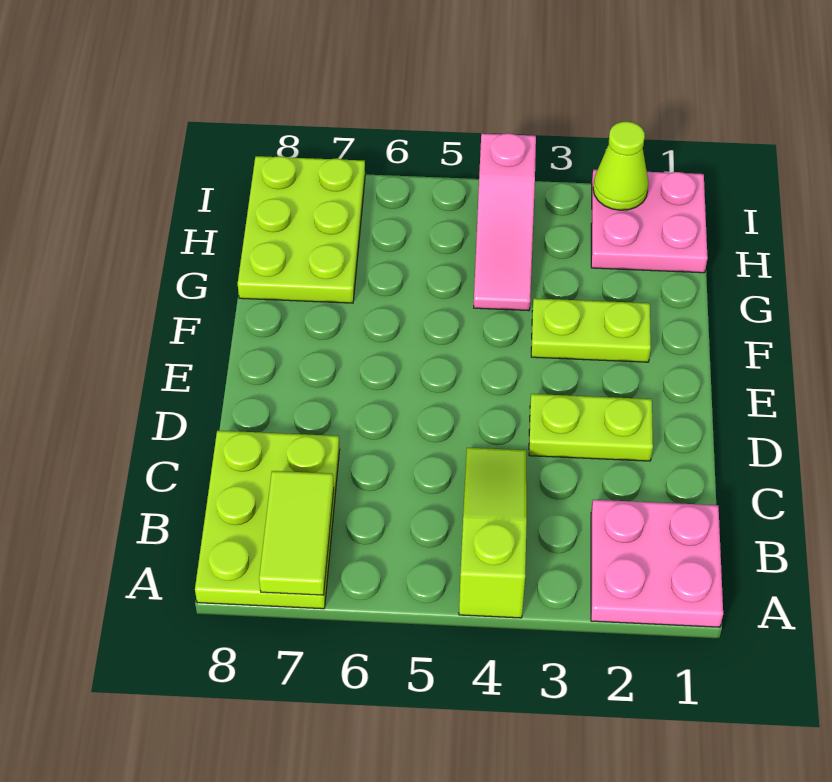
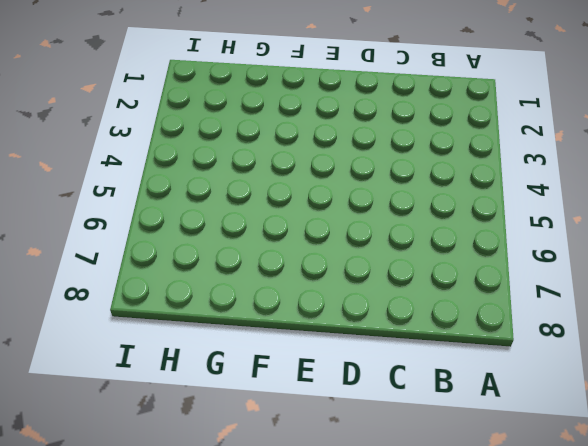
none -> pink 2x2 plate [591,500,723,627]
none -> lime 1x3 slope [459,448,527,618]

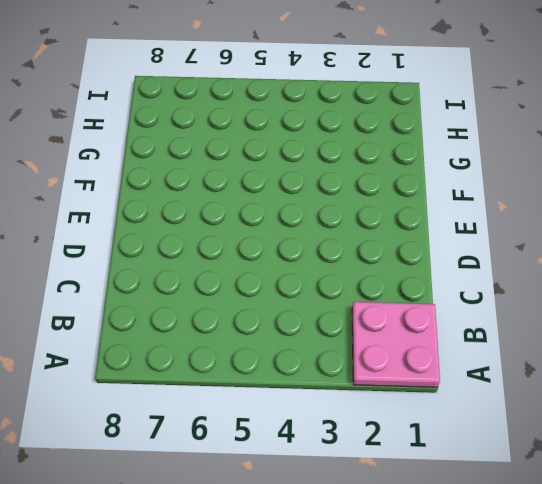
none -> lime 1x3 slope [459,448,527,618]
none -> lime 2x3 plate [195,431,340,609]

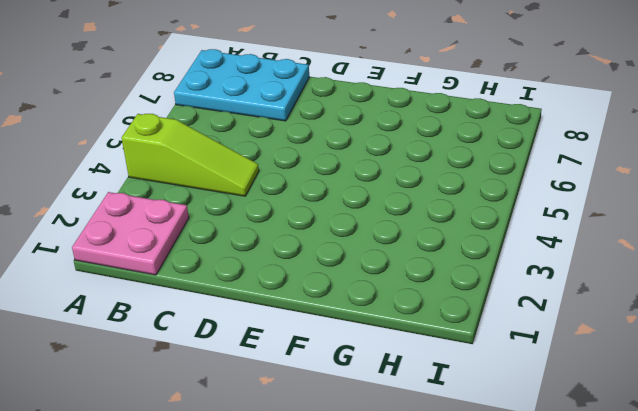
cyan 2x3 plate [174,49,309,121] -> lime 2x3 plate [195,431,340,609]
none -> lime 1x2 plate [529,394,653,461]
none -> lime 1x2 plate [531,298,651,362]

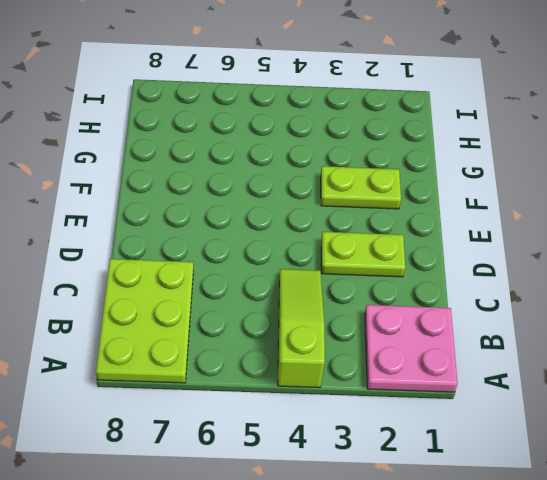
none -> pink 1x3 slope [474,133,536,311]
none -> lime 2x3 plate [238,156,365,303]

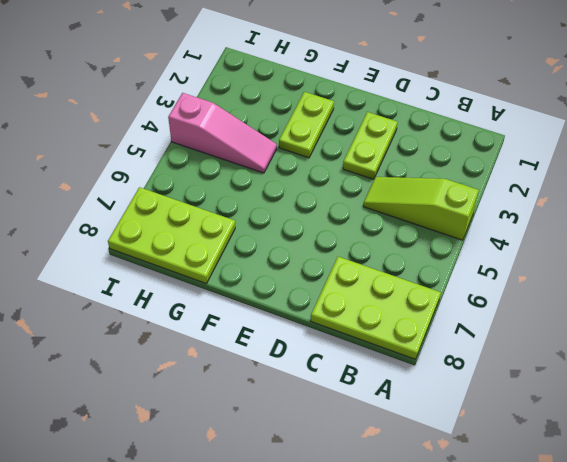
none -> pink 2x2 plate [591,500,723,627]
none -> pink 2x2 plate [591,170,708,273]

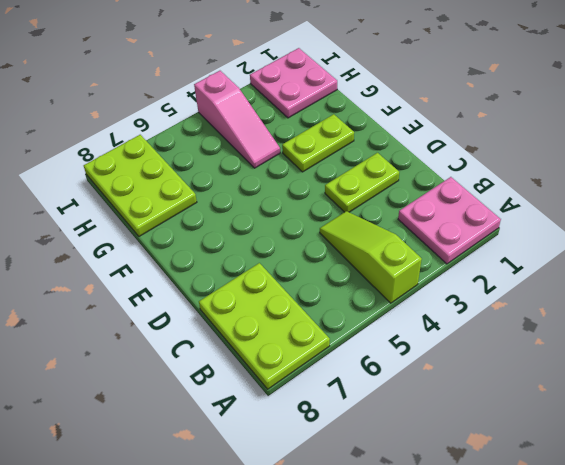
none -> lime 1x2 tile [259,471,334,595]
none -> lime 1x1 cone [593,121,649,210]

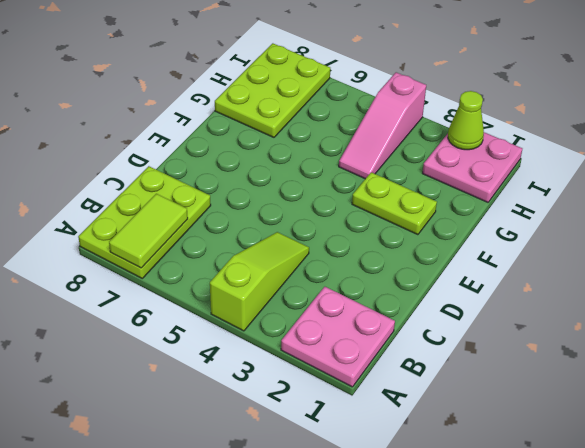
none -> lime 1x2 plate [529,394,653,461]

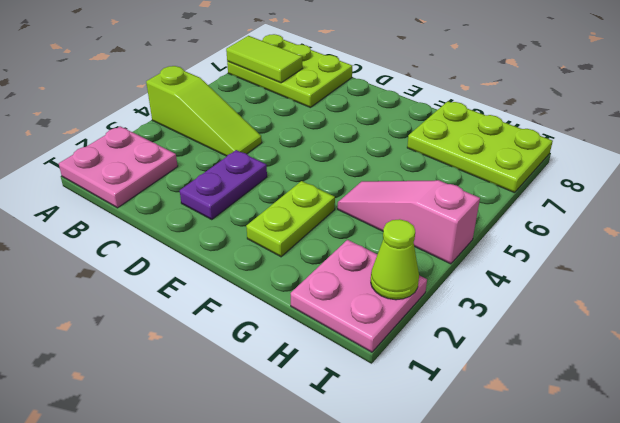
purple 1x2 plate [180,150,267,220] -> lime 1x2 plate [529,394,653,461]

